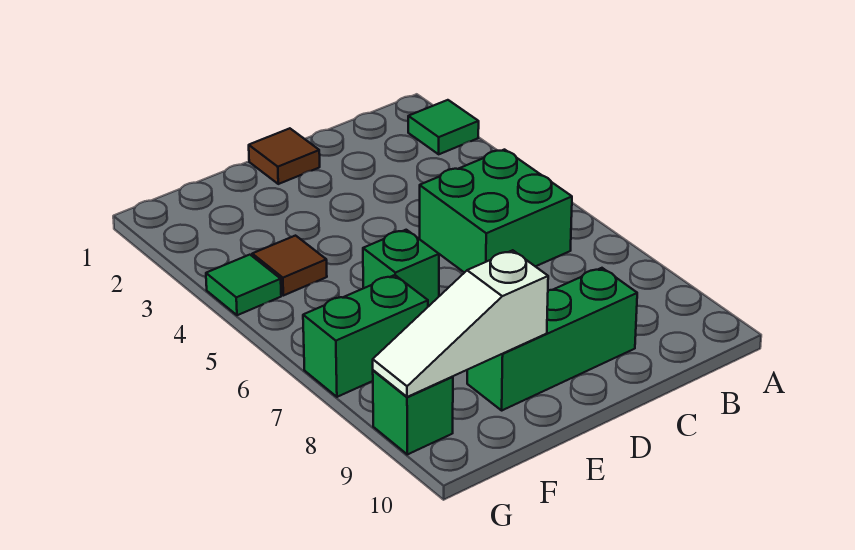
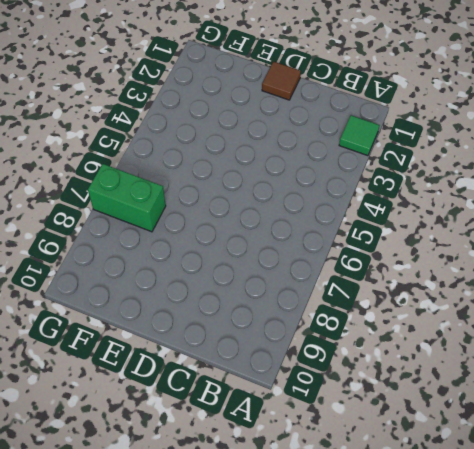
none -> green 2x2 brick [420,150,572,273]
none -> green 1x3 brick [467,268,637,410]

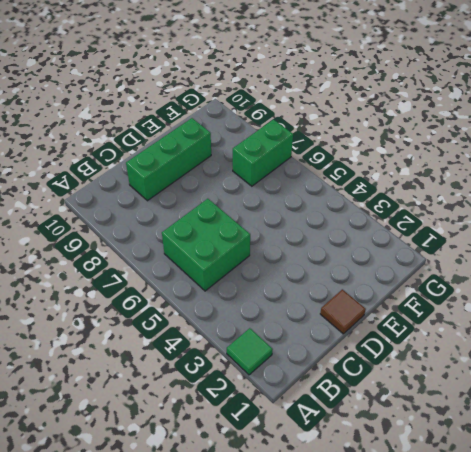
none -> green 1x1 brick [363,230,439,307]
none -> brown 1x1 tile [252,236,327,296]

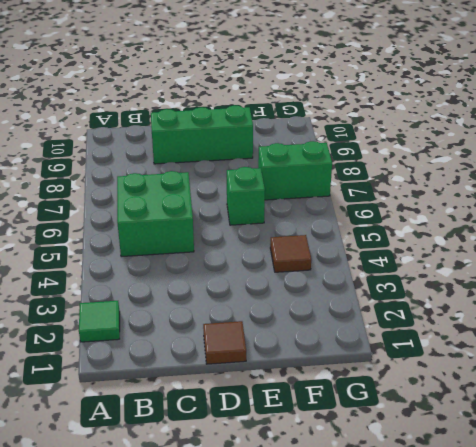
none -> green 1x1 tile [206,255,281,315]
none -> green 1x1 brick [373,370,453,454]

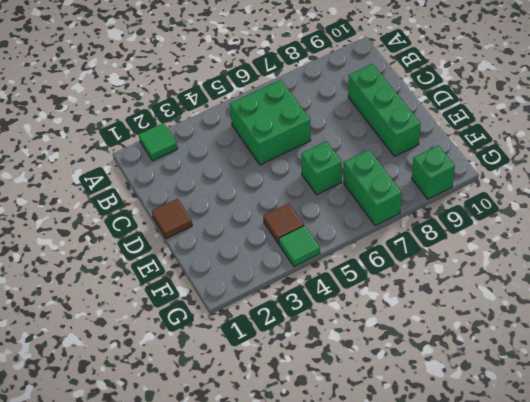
none -> white 1x3 slope [373,250,548,397]

